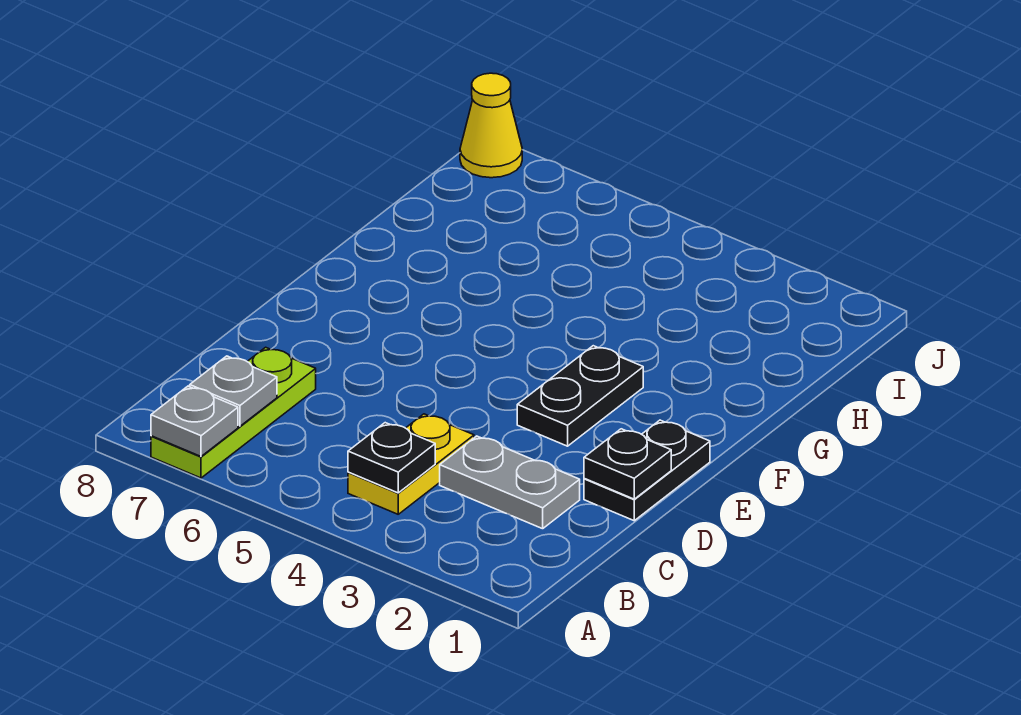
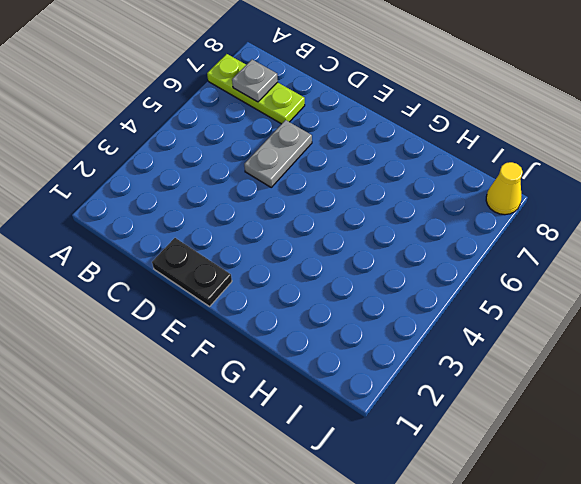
grey 1x2 plate [244,120,312,187] -> grey 1x2 plate moved to [440,436,580,529]
none -> yellow 1x2 plate [348,414,474,514]
none -> black 1x2 plate [517,346,643,446]

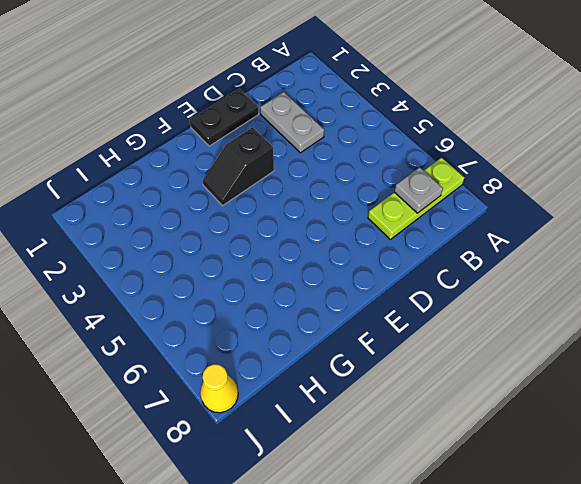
black 1x2 slope [203,127,274,206] -> black 1x2 plate [517,346,643,446]
none -> yellow 1x2 plate [348,414,474,514]
none -> grey 1x1 plate [151,386,238,456]

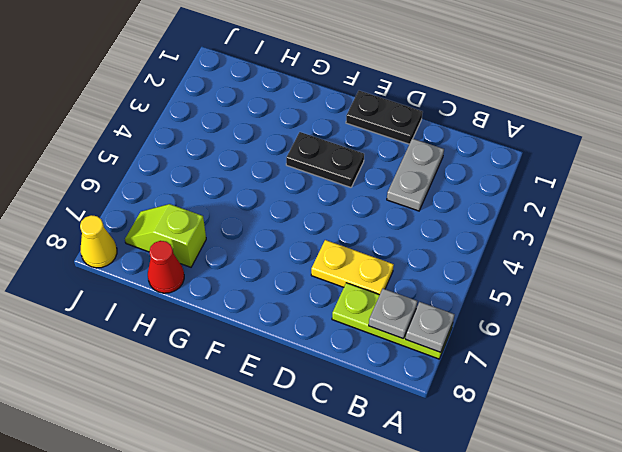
yellow 1x2 plate [311,240,394,295] -> yellow 1x2 plate moved to [348,414,474,514]
lime 1x2 slope [125,204,206,267] -> none
red 1x1 cone [148,241,184,293] -> none
none -> black 1x1 plate [348,423,435,493]
none -> black 1x1 plate [584,429,671,499]

